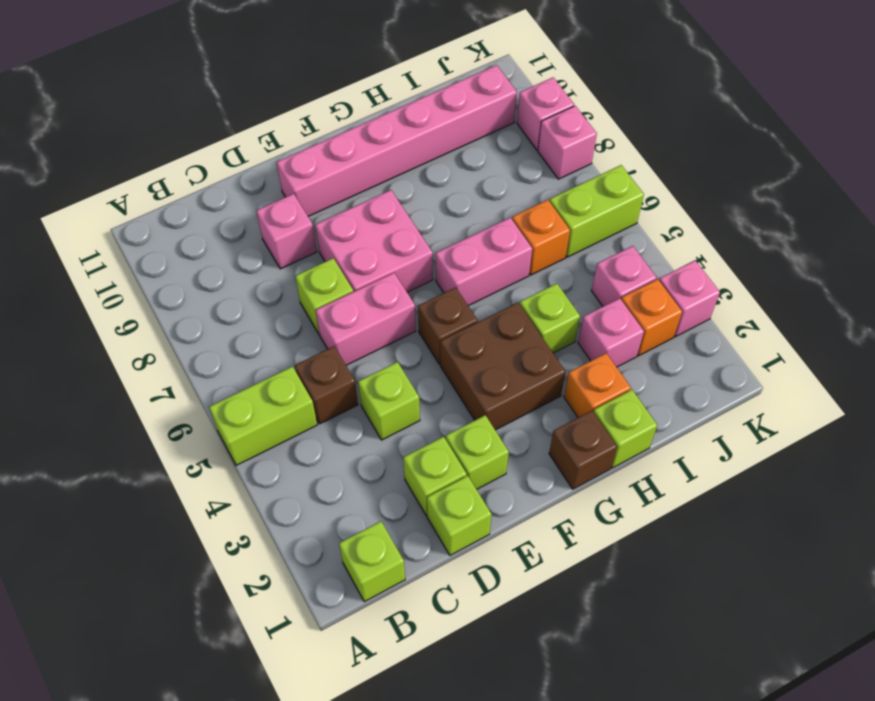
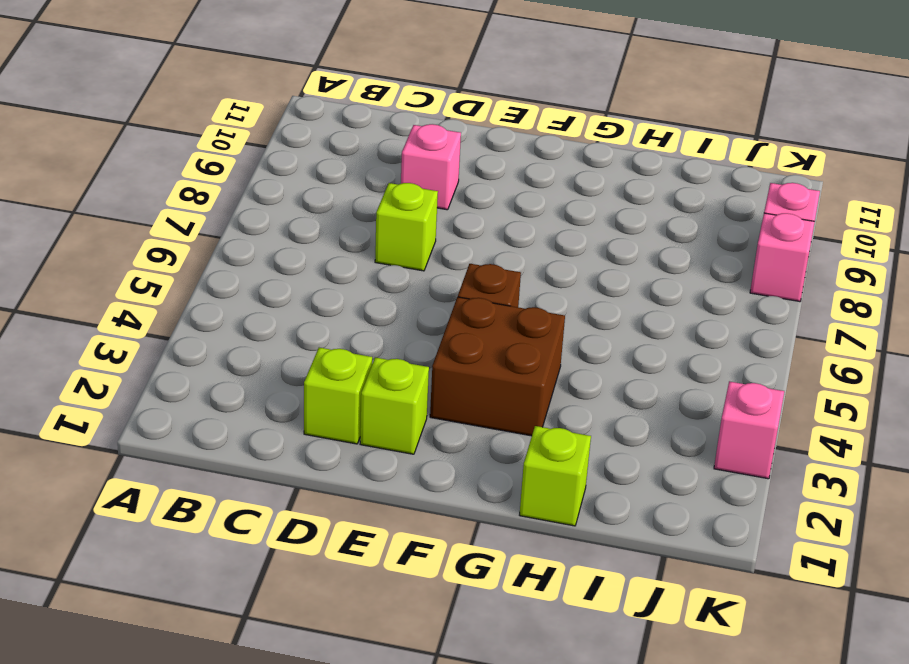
none -> lime 1x2 brick [209,366,317,465]
none -> lime 1x1 brick [339,521,405,602]
none -> brown 1x1 brick [295,346,358,424]

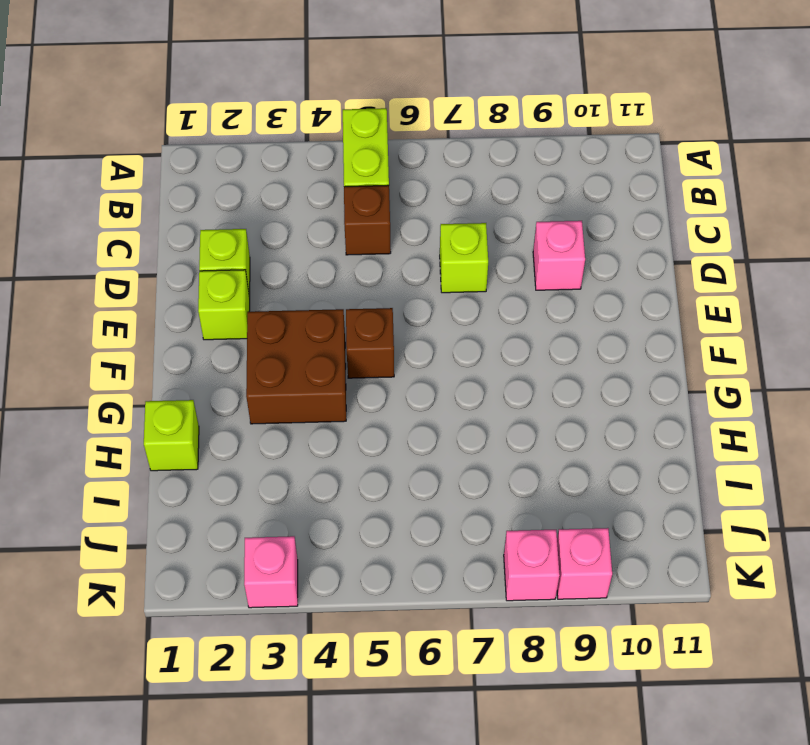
none -> lime 1x1 brick [339,521,405,602]
none -> lime 1x1 brick [427,476,492,555]
none -> lime 1x1 brick [358,362,420,440]

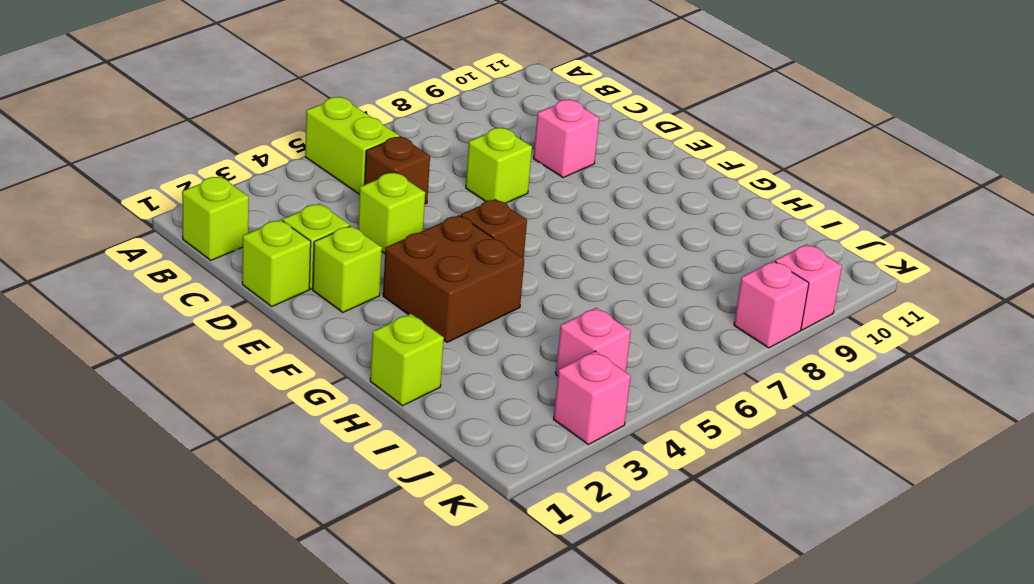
none -> pink 1x2 brick [316,273,416,365]
none -> pink 2x2 brick [315,190,433,292]
none -> pink 1x6 brick [277,65,517,216]

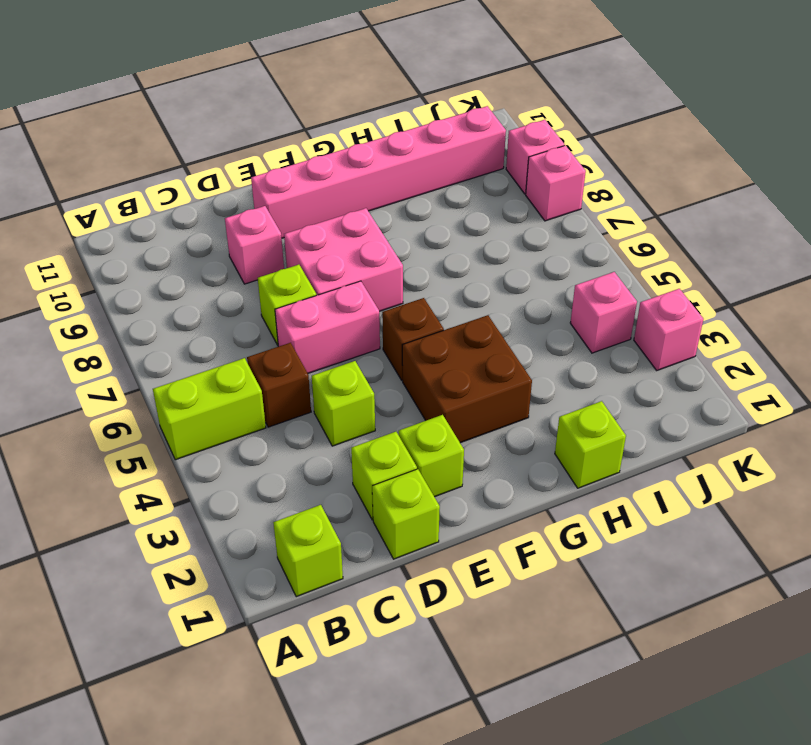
none -> brown 1x1 brick [549,411,617,489]
none -> pink 1x2 brick [436,218,532,306]
none -> orange 1x1 brick [564,353,631,418]

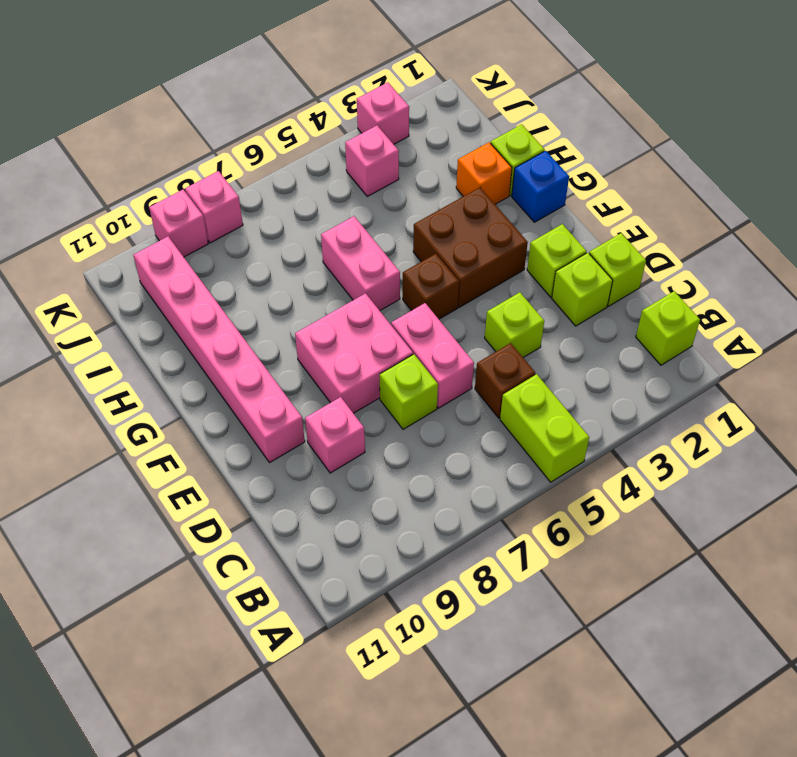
blue 1x1 brick [512,151,569,222] -> brown 1x1 brick [549,411,617,489]
none -> lime 1x1 brick [520,283,580,353]
none -> pink 1x1 brick [578,298,644,367]
none -> orange 1x1 brick [512,200,570,275]

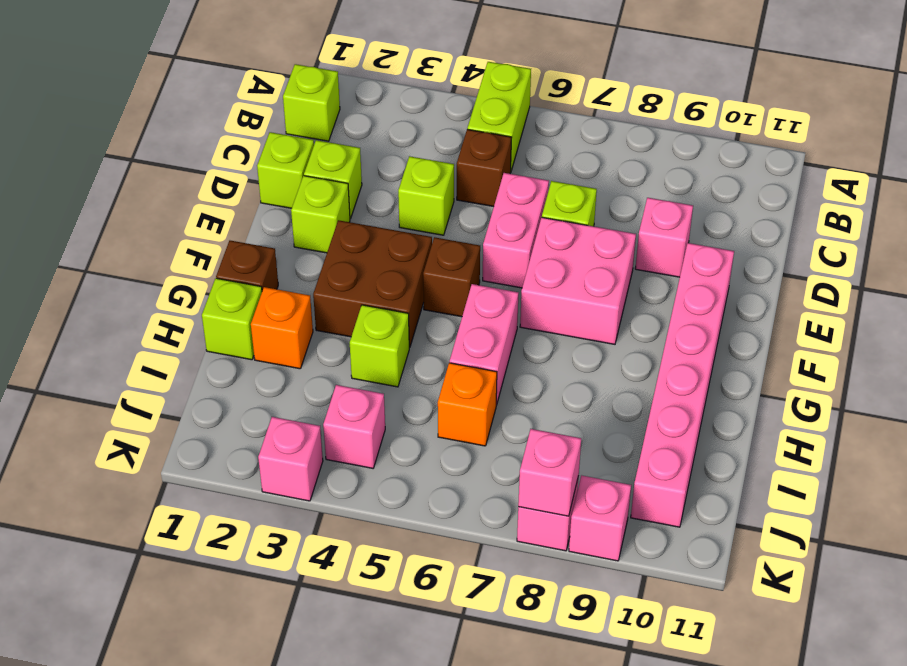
pink 1x1 brick [518,429,581,516] -> pink 1x1 brick moved to [578,298,644,367]
none -> orange 1x1 brick [621,279,682,356]
none -> lime 1x2 brick [549,165,644,257]

